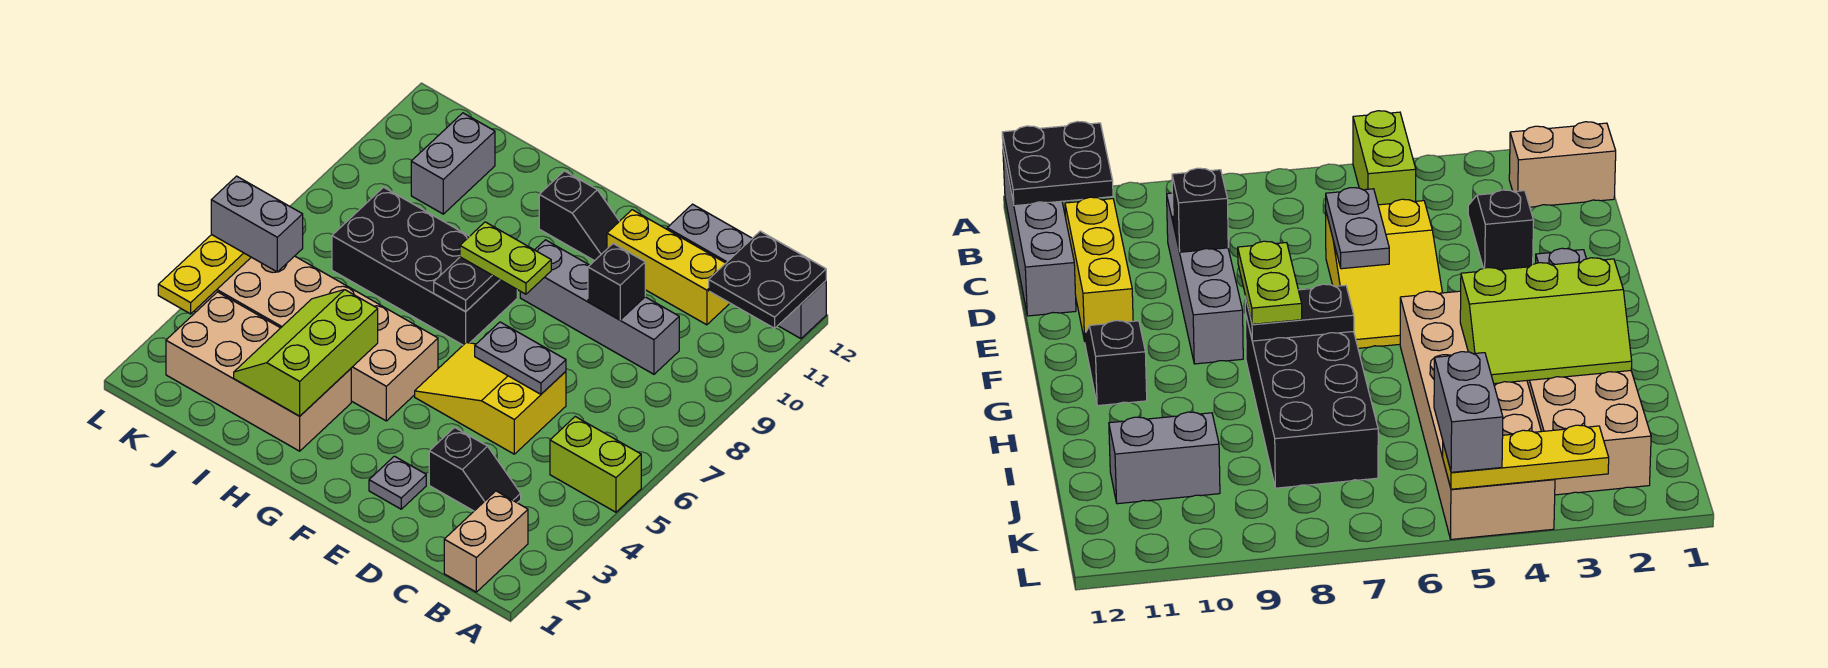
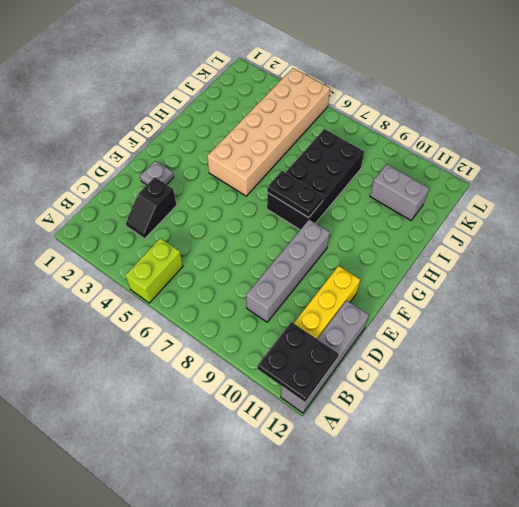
none -> tan 1x2 brick [444,491,528,592]
none -> yellow 2x3 slope [415,343,566,454]
none -> black 1x2 slope [539,171,619,261]

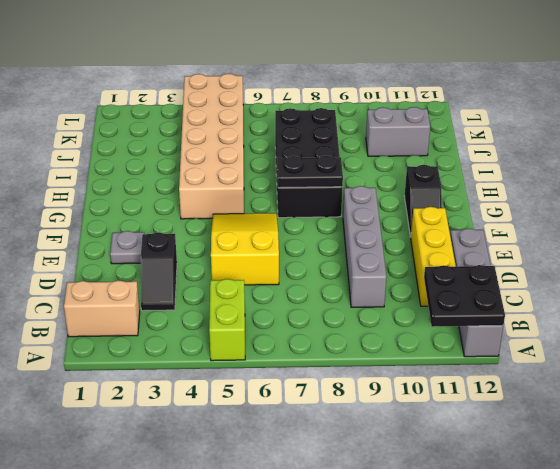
none -> tan 2x4 brick [166,292,351,451]
none -> grey 1x2 plate [475,322,566,394]
none -> black 1x1 brick [588,244,645,320]

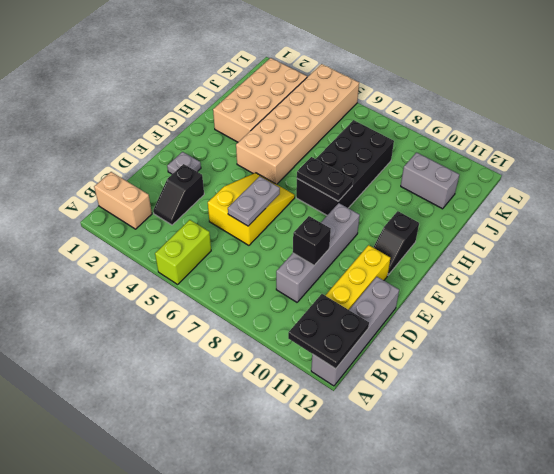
none -> lime 2x3 slope [234,290,378,416]
none -> yellow 1x3 plate [158,235,251,314]
none -> lime 1x2 plate [460,222,551,294]

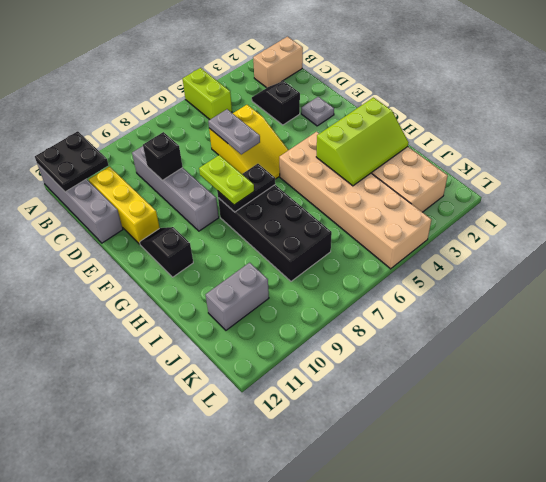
none -> yellow 1x3 plate [158,235,251,314]
none -> grey 1x2 brick [211,176,303,272]

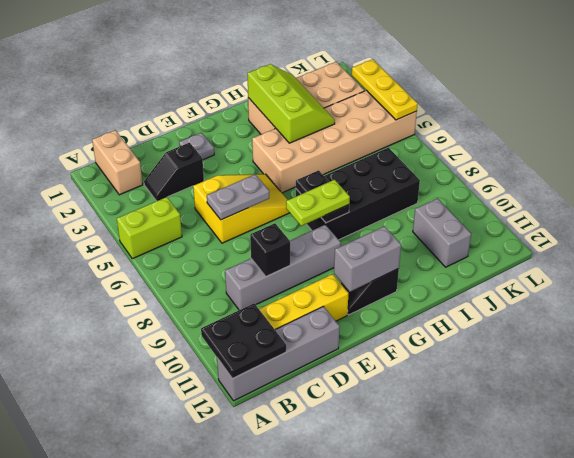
grey 1x2 brick [334,226,401,292] -> grey 1x2 brick moved to [211,176,303,272]

